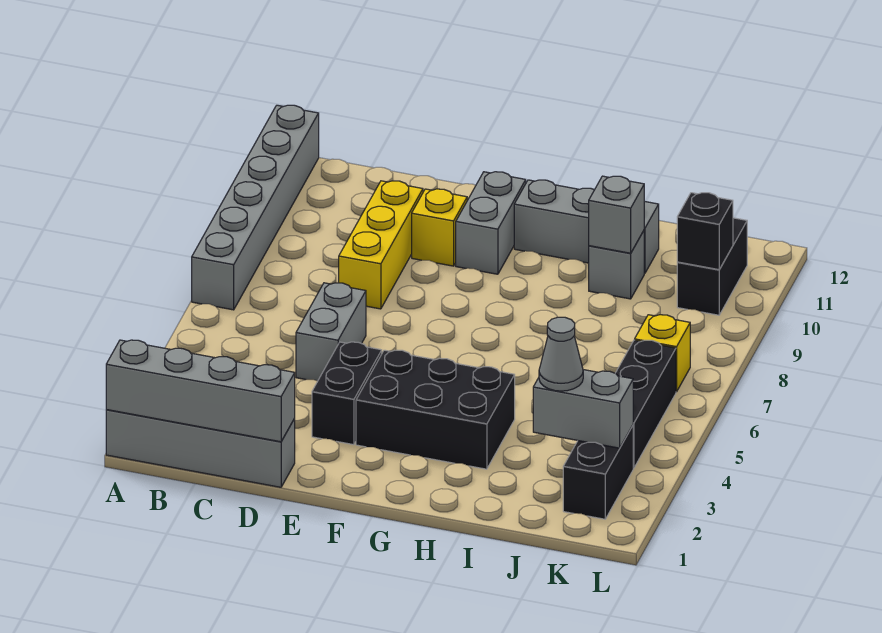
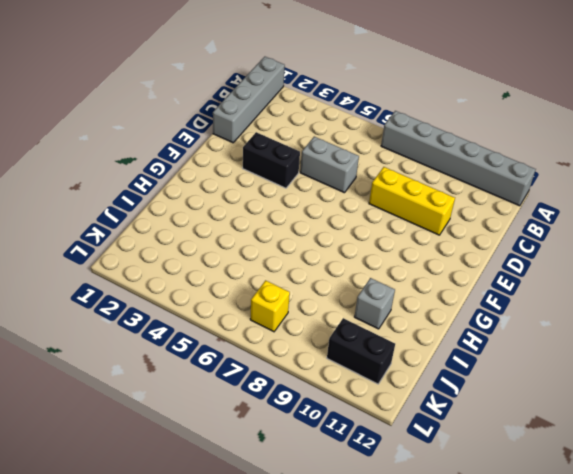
none -> yellow 1x1 brick [412,189,467,266]
none -> black 2x3 brick [356,350,515,469]
none -> grey 1x2 brick [456,172,526,274]

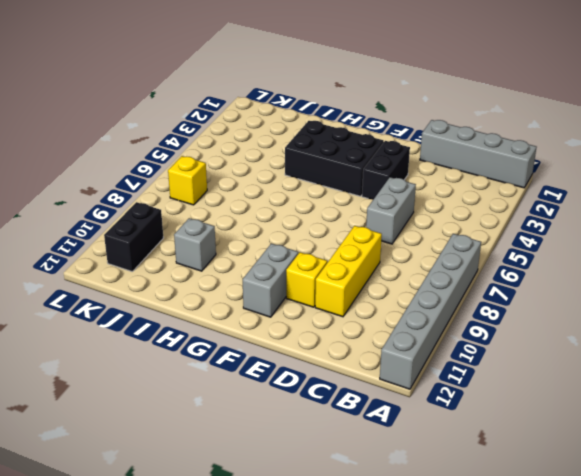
none -> grey 1x3 brick [514,180,659,273]
none -> black 1x2 brick [563,426,633,519]
none -> black 1x3 brick [616,340,676,468]

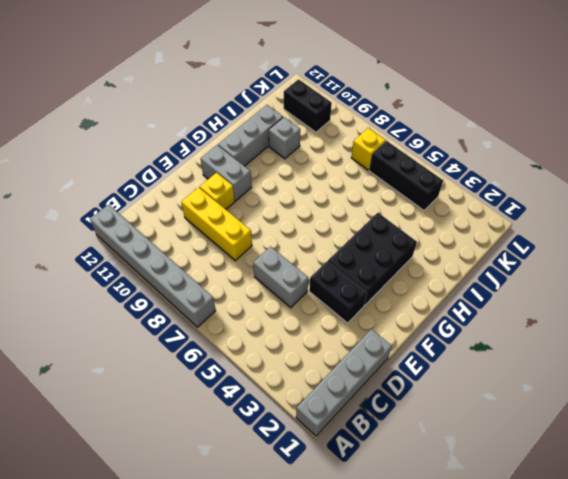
none -> black 1x2 brick [563,426,633,519]
none -> grey 1x4 brick [106,340,295,442]
none -> grey 1x1 brick [589,176,644,253]

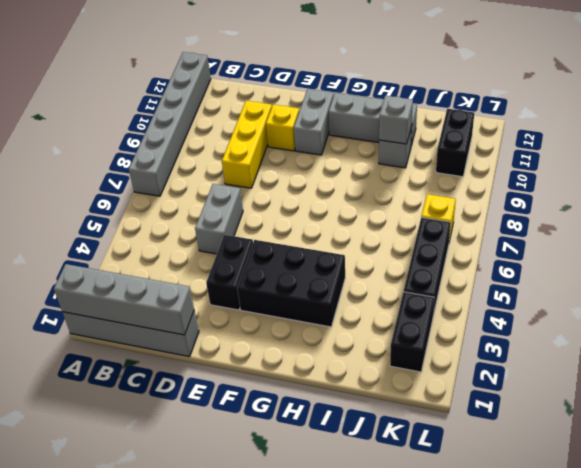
none -> grey 1x2 brick [533,370,633,448]
none -> black 1x1 brick [677,193,733,270]
none -> grey 1x1 cone [539,317,583,391]

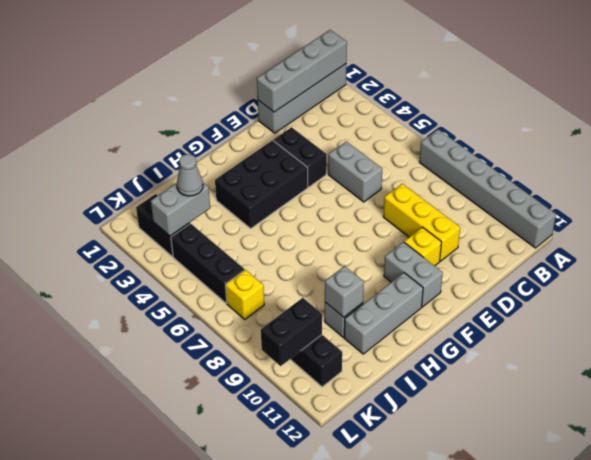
black 1x2 brick [261,298,322,366] -> black 1x1 brick [677,193,733,270]

